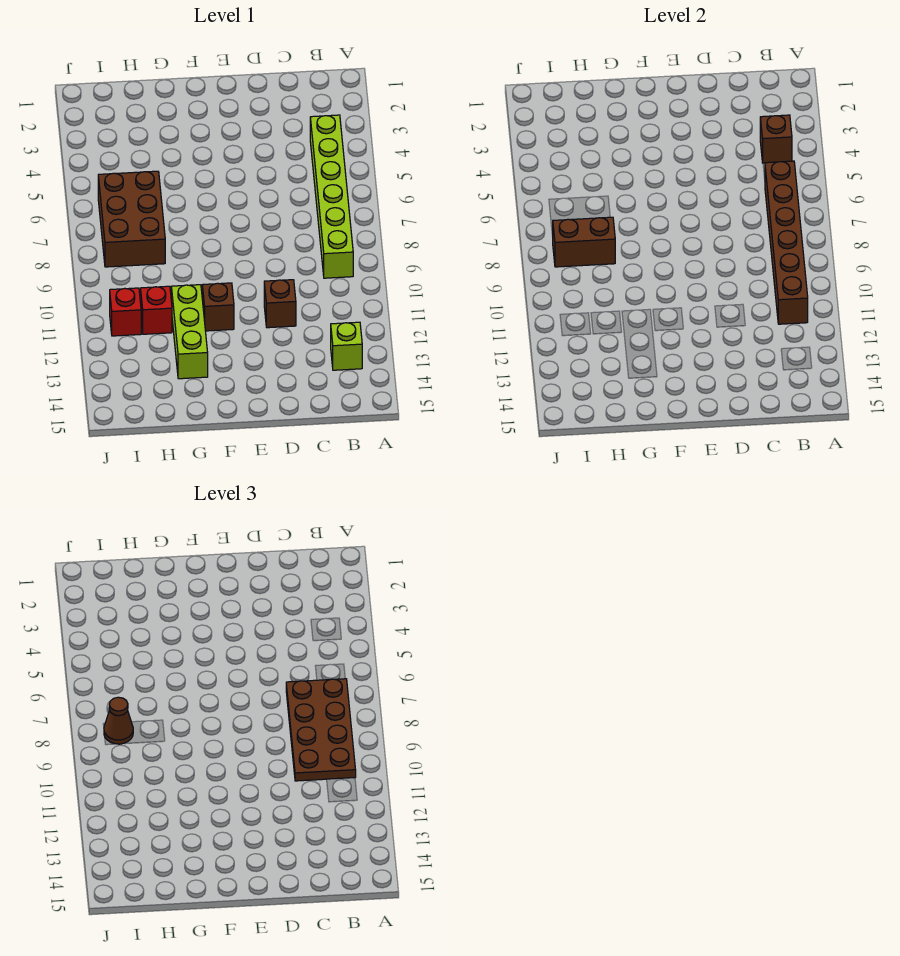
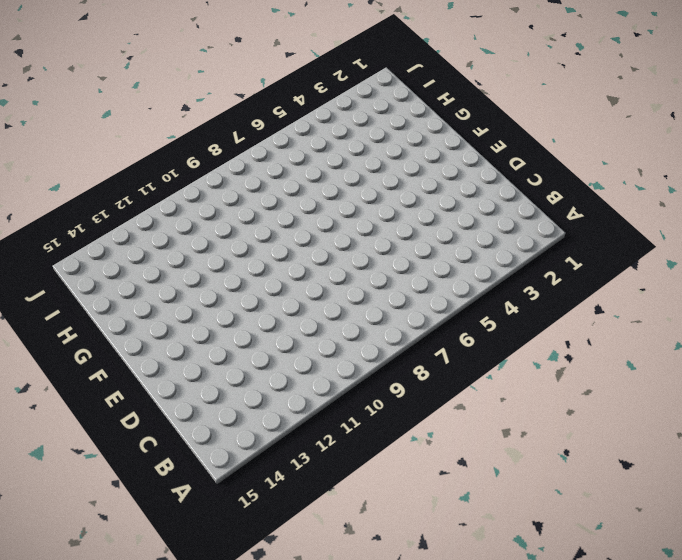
none -> lime 1x6 brick [310,115,353,278]
none -> lime 1x1 brick [331,322,362,370]
none -> brown 1x1 brick [264,280,296,328]

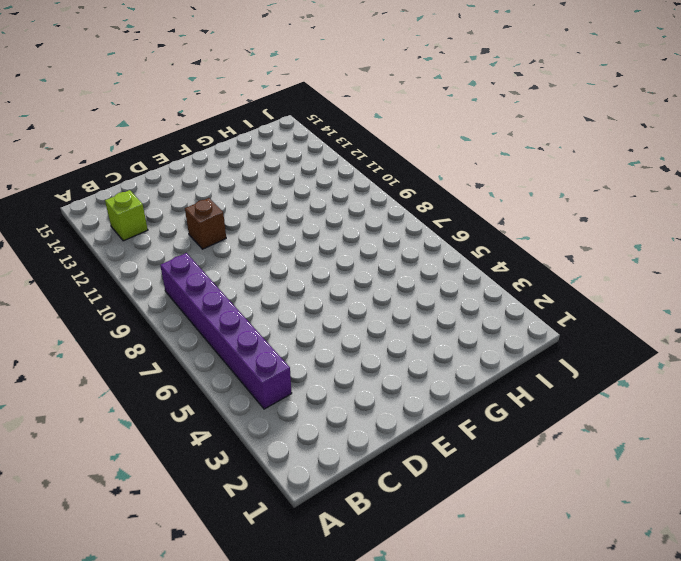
purple 1x6 brick [160,253,292,409] -> lime 1x6 brick [310,115,353,278]
none -> brown 1x1 brick [202,283,234,331]
none -> lime 1x3 brick [171,285,208,379]
none -> brown 2x3 brick [98,171,165,267]

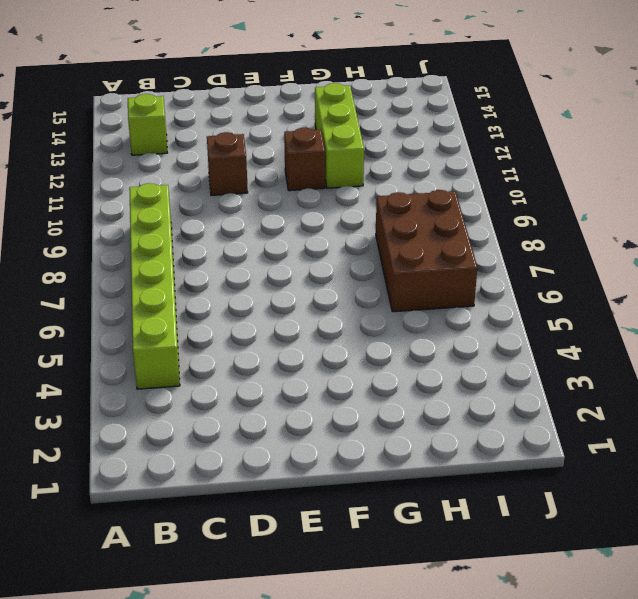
none -> red 1x1 brick [141,286,172,334]
none -> red 1x1 brick [110,288,141,336]
none -> brown 1x1 brick [760,115,792,163]

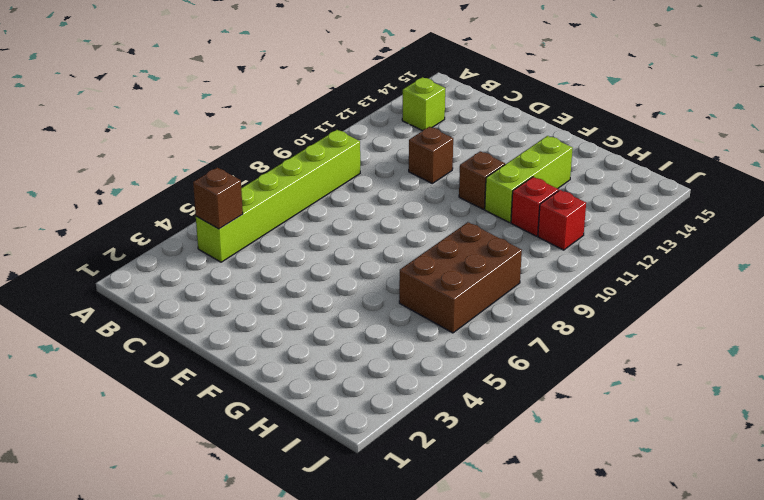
none -> brown 1x6 brick [765,161,808,324]
none -> brown 1x2 brick [552,217,615,267]
none -> brown 2x4 plate [286,679,356,781]

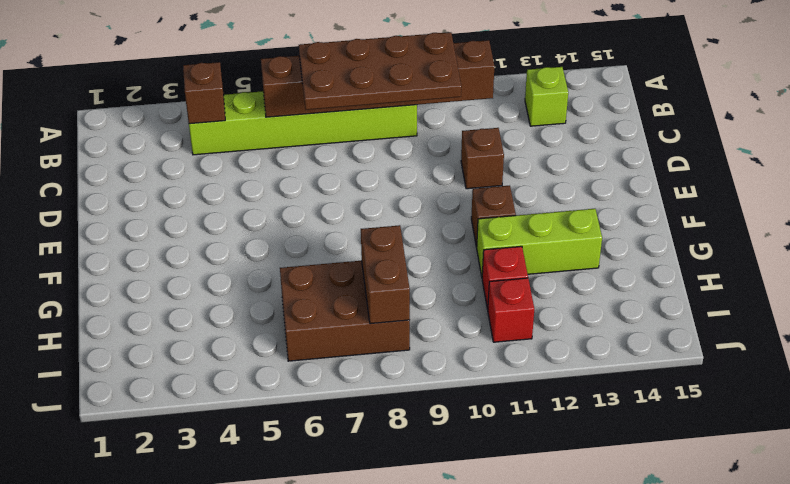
none -> brown 1x1 cone [104,697,133,744]

